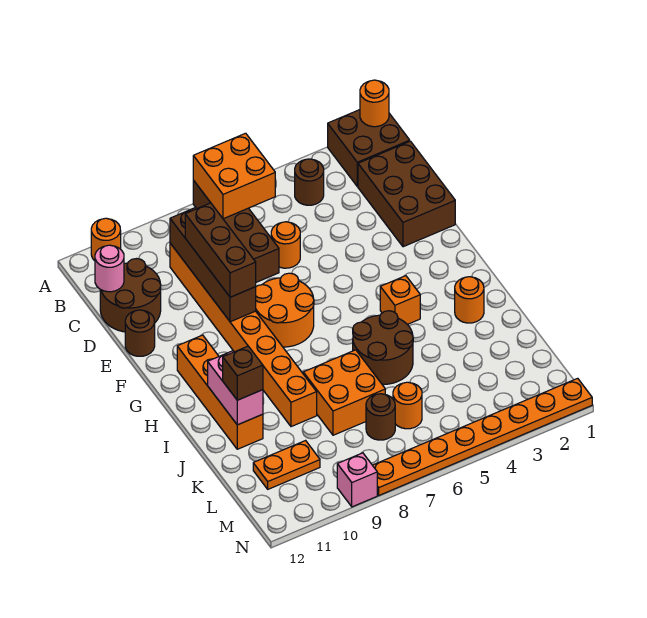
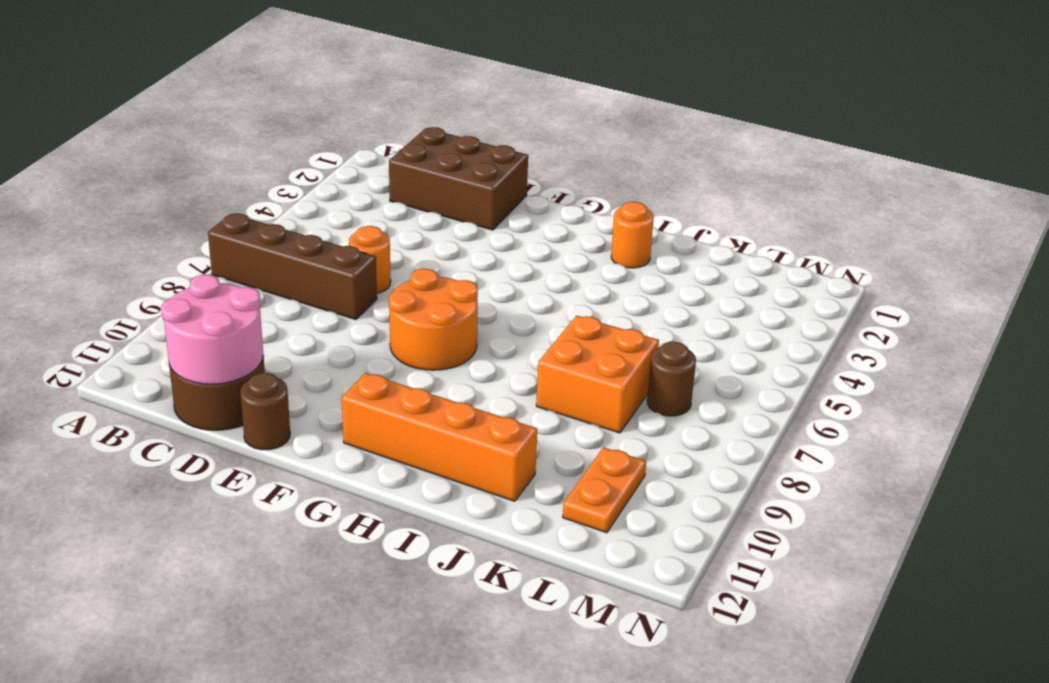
pink 2x2 round brick [161,275,263,384] -> pink 1x1 round brick [95,245,124,292]
none -> brown 2x2 brick [328,110,410,186]
none -> orange 1x1 round brick [91,218,121,261]
none -> brown 1x1 round brick [295,159,324,205]

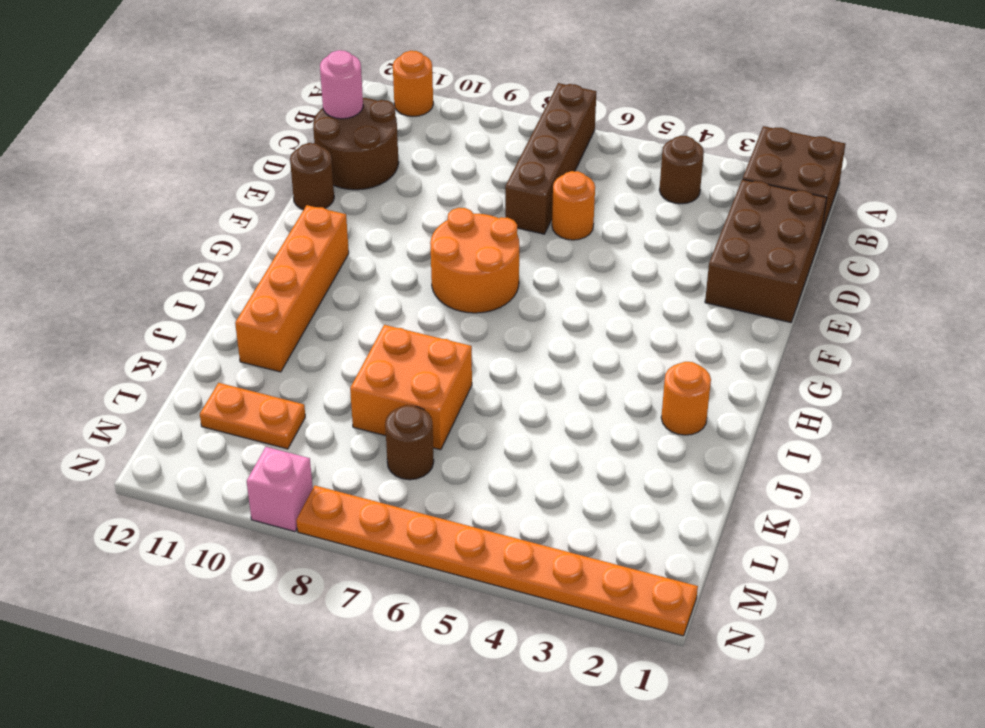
none -> orange 1x8 brick [170,243,317,427]
none -> orange 1x1 brick [380,276,420,324]
none -> brown 2x2 round brick [353,311,413,385]

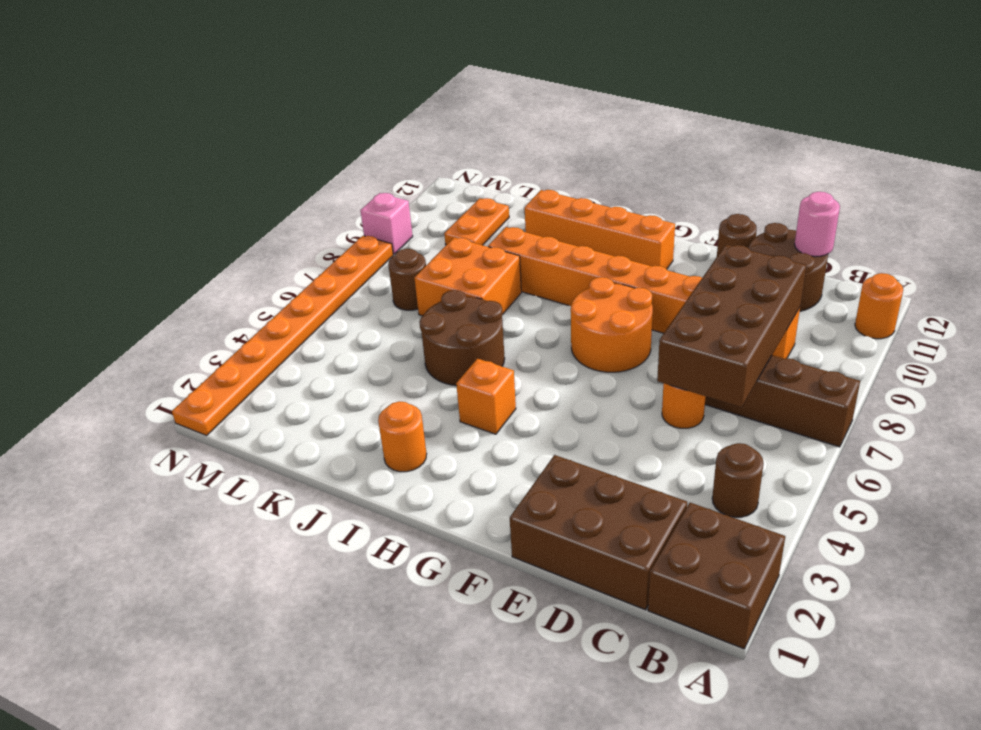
brown 2x4 brick [657,245,806,407] -> brown 1x4 brick [170,207,256,322]
none -> orange 1x1 round brick [393,382,422,429]
none -> orange 1x1 round brick [360,80,389,127]
none -> orange 2x2 brick [193,133,275,219]

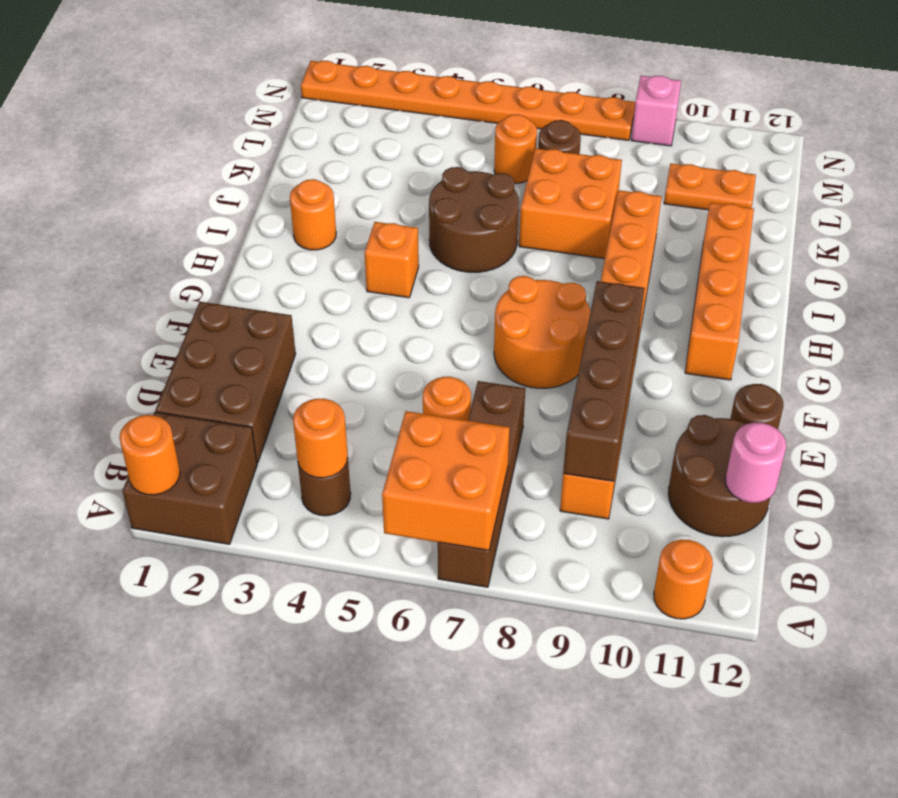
orange 1x1 round brick [293,399,348,478] -> none
none -> pink 1x2 brick [208,351,263,425]
none -> brown 1x3 brick [185,203,256,297]
none -> brown 1x1 brick [223,346,263,400]

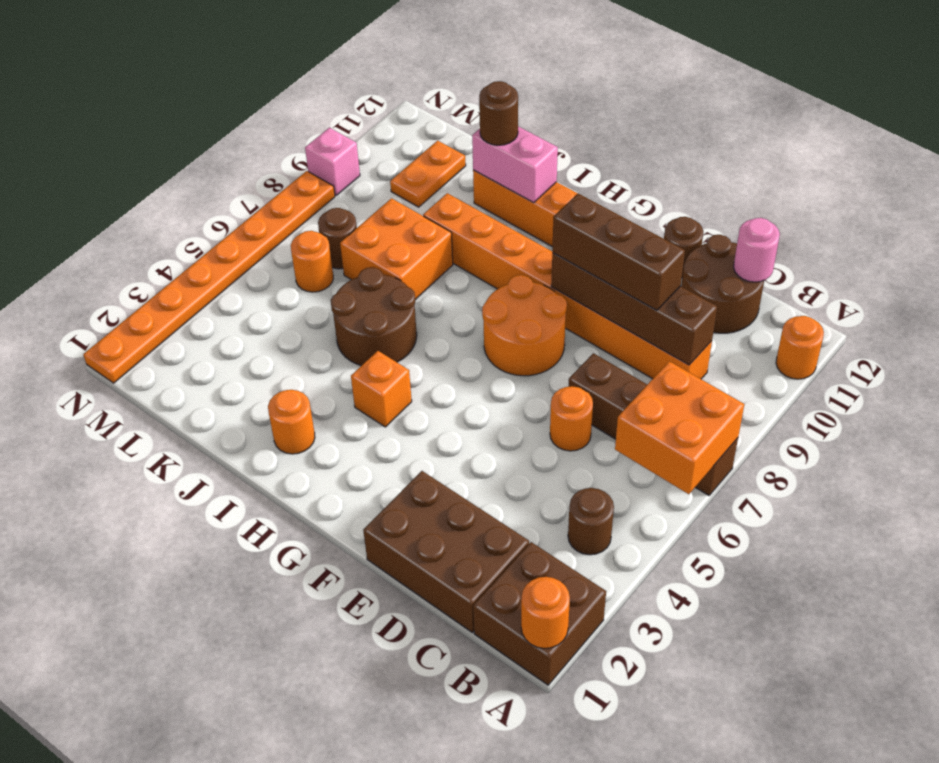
brown 1x1 round brick [479,81,518,145] -> brown 1x1 brick [223,346,263,400]

